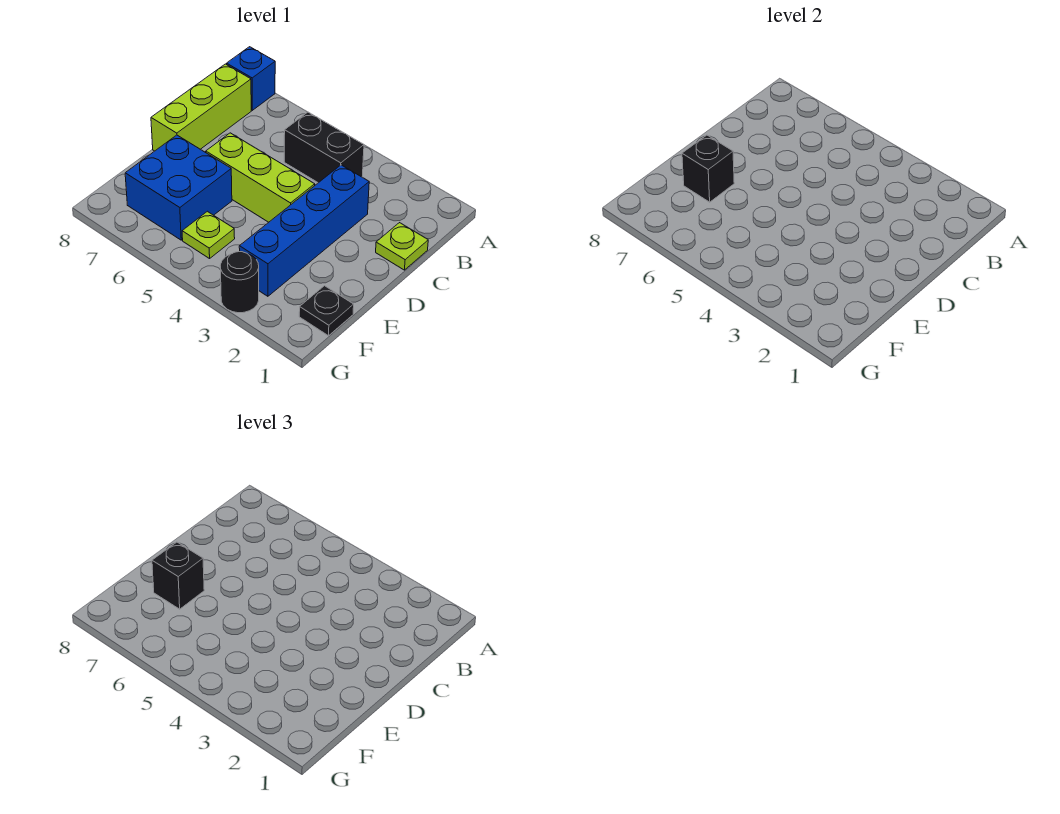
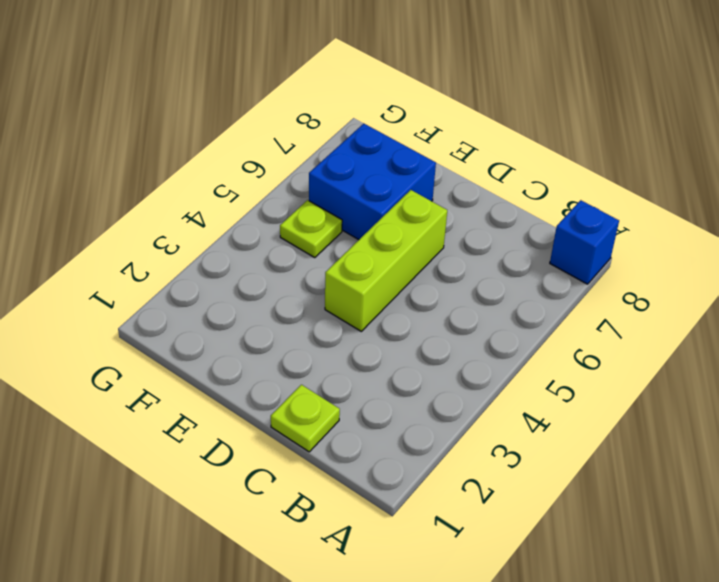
none -> black 1x2 brick [284,112,364,183]
none -> lime 1x3 brick [151,64,251,151]
none -> blue 1x4 brick [239,165,369,296]

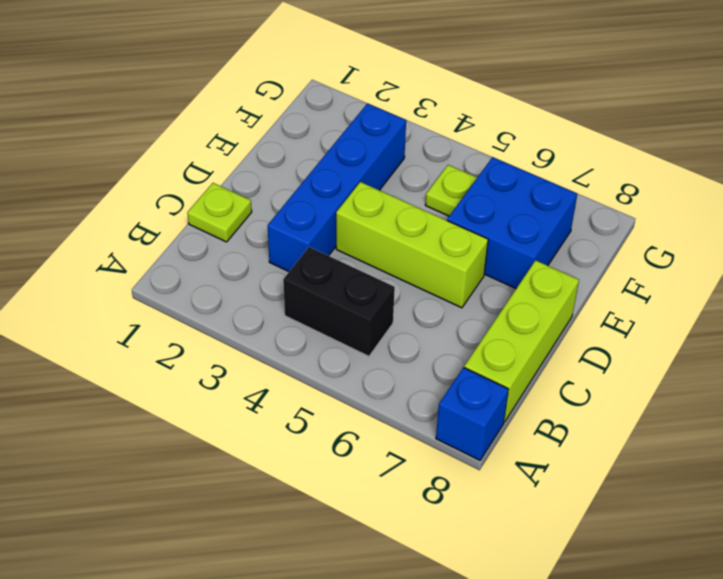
none -> black 1x1 plate [299,286,354,336]
none -> black 1x1 round brick [220,252,259,313]
none -> black 1x1 brick [682,135,734,202]

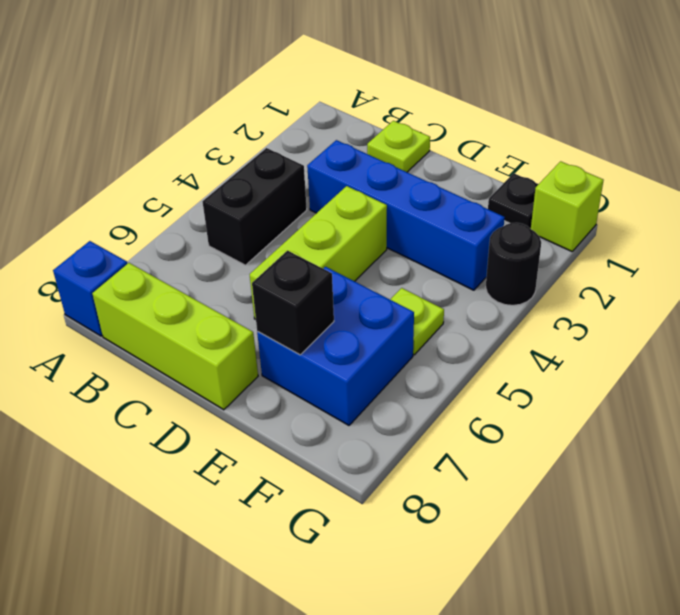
lime 1x1 brick [531,161,604,251] -> none
none -> black 1x1 brick [152,542,204,609]

